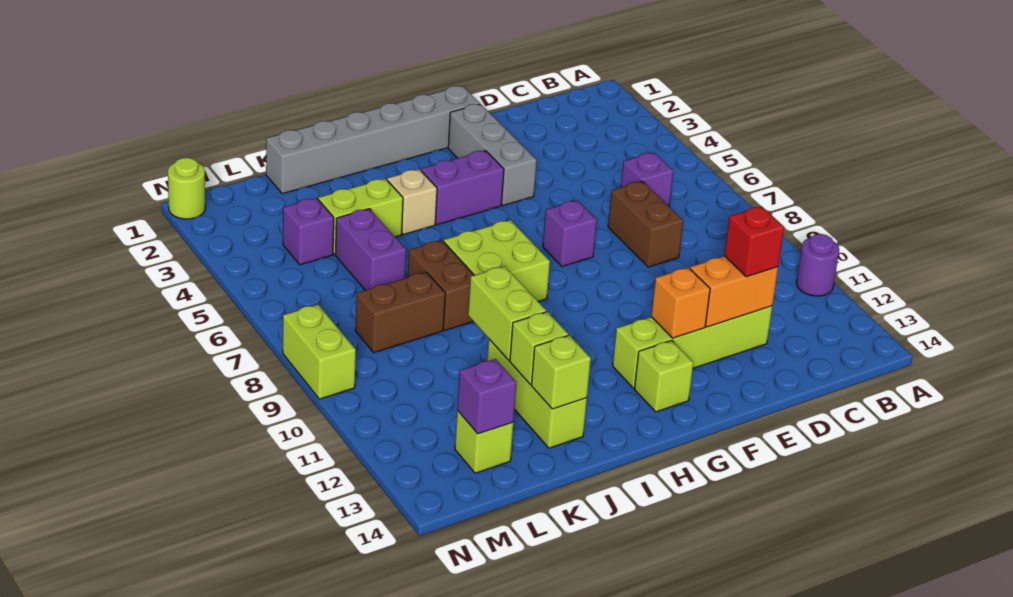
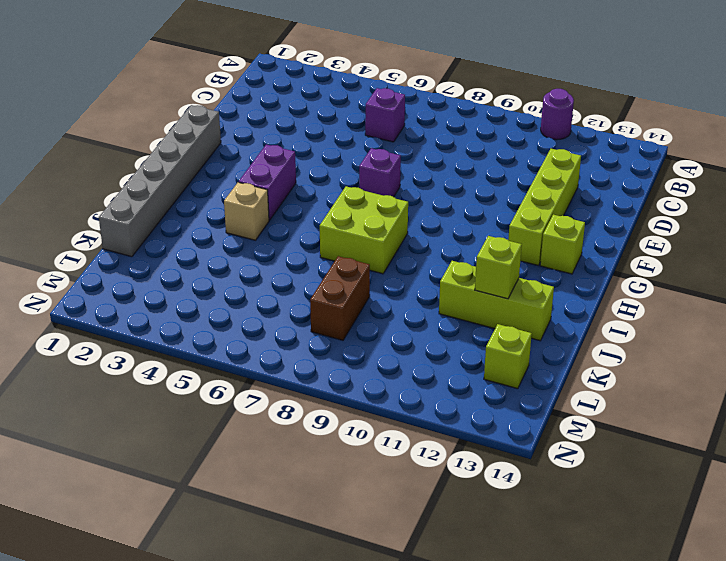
none -> brown 1x2 brick [608,181,683,267]
none -> grey 1x3 brick [448,104,537,205]
none -> lime 1x2 brick [318,179,403,254]

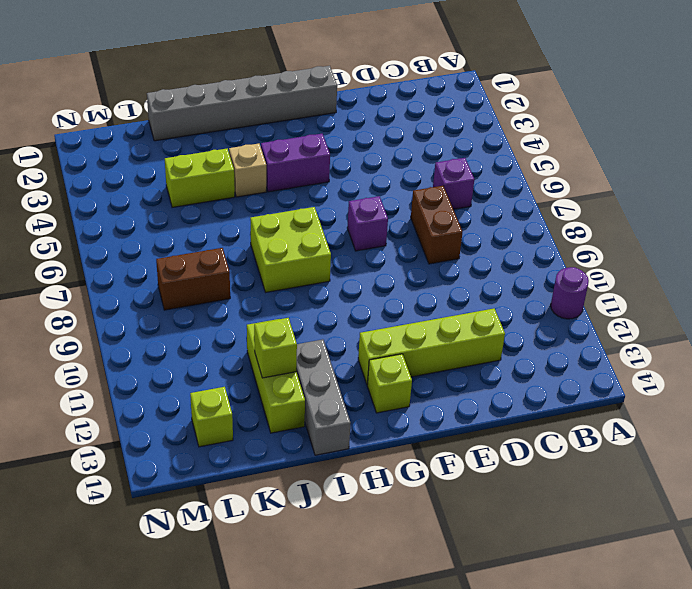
grey 1x3 brick [296,339,351,455] -> grey 1x3 brick moved to [448,104,537,205]
none -> brown 1x2 brick [408,240,474,330]
none -> purple 1x2 brick [335,209,406,290]
none -> purple 1x1 brick [283,198,334,265]

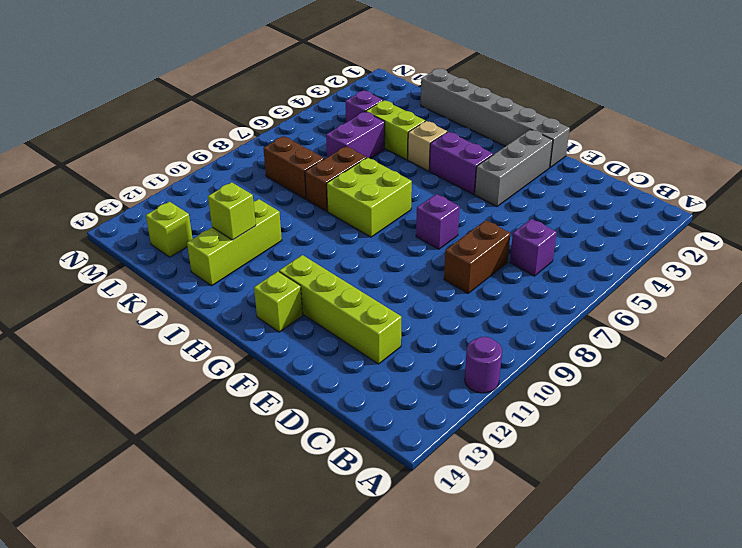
none -> lime 1x1 round brick [168,158,205,219]
none -> lime 1x2 brick [283,305,356,399]
none -> orange 1x2 brick [690,256,778,327]

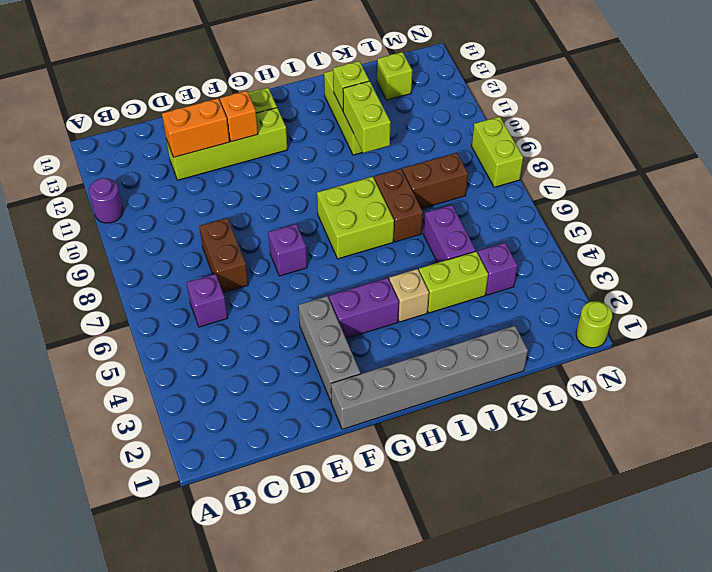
none -> lime 1x1 brick [531,335,591,409]
none -> purple 1x1 brick [457,359,516,434]
none -> red 1x1 brick [724,206,784,277]

